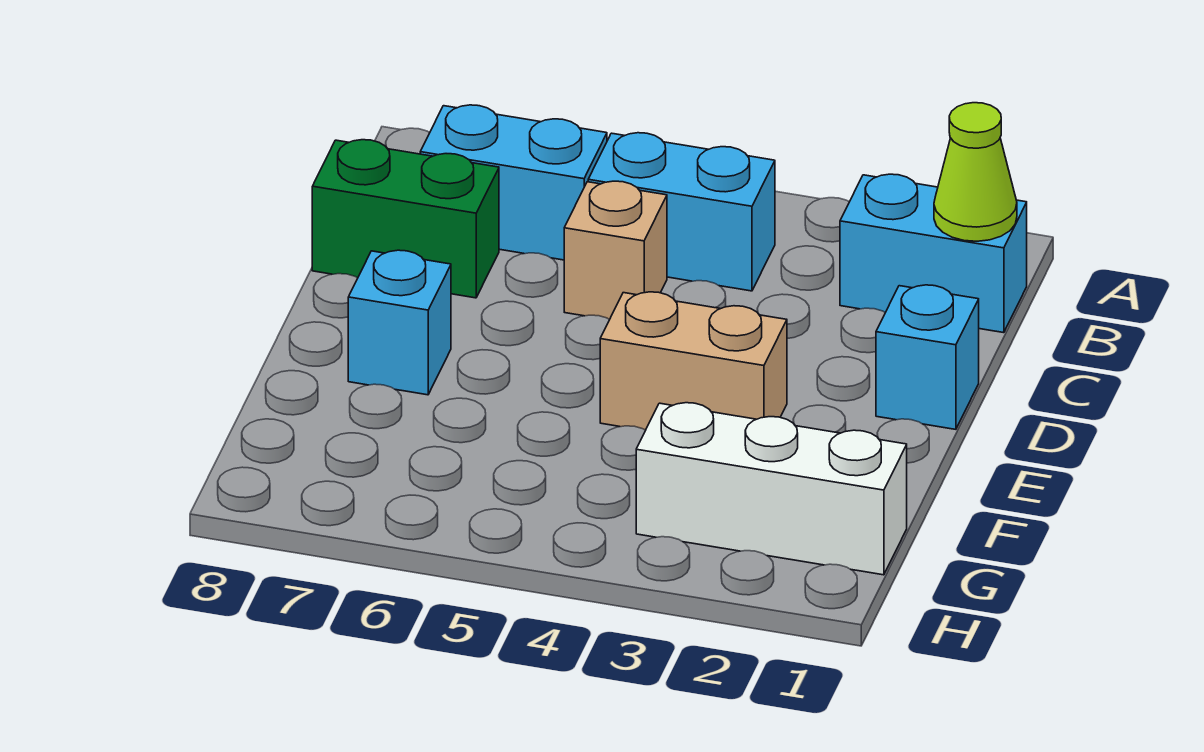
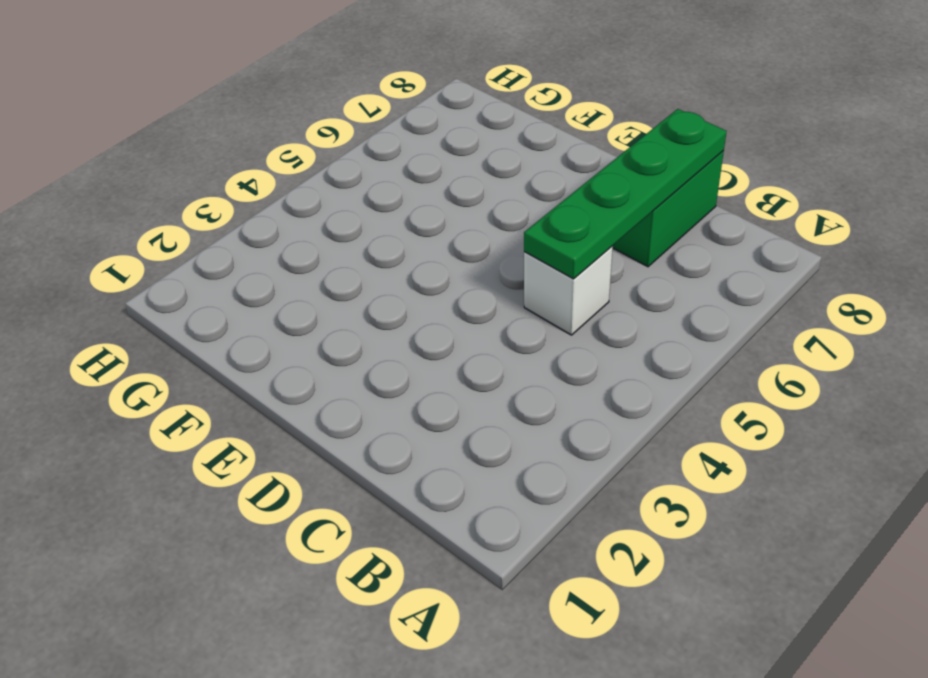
white 1x1 brick [524,246,613,335] -> tan 1x1 brick [564,181,667,319]
green 1x4 plate [524,109,727,279] -> none
none -> cyan 1x2 brick [840,174,1027,333]
none -> cyan 1x2 brick [588,133,775,291]

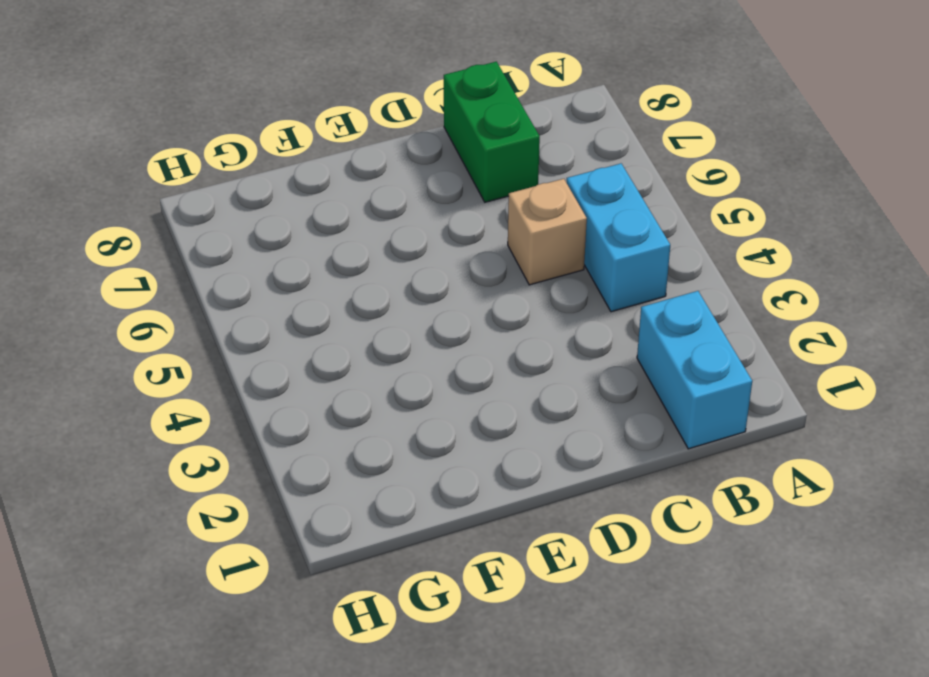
none -> cyan 1x2 brick [420,105,607,260]
none -> cyan 1x1 brick [876,285,979,429]

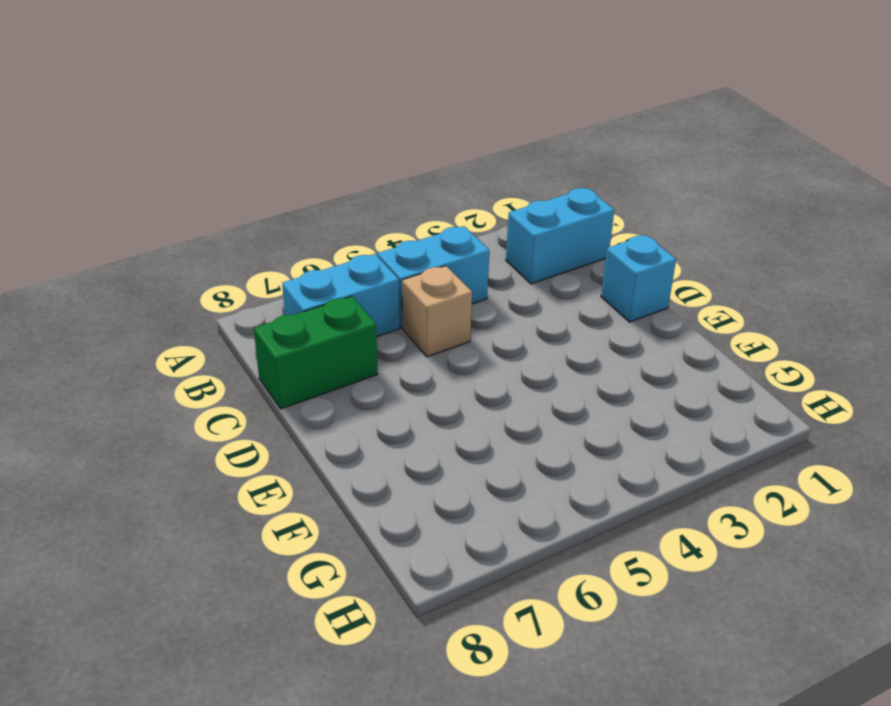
none -> tan 1x2 brick [600,292,787,430]
none -> cyan 1x1 brick [348,250,451,395]

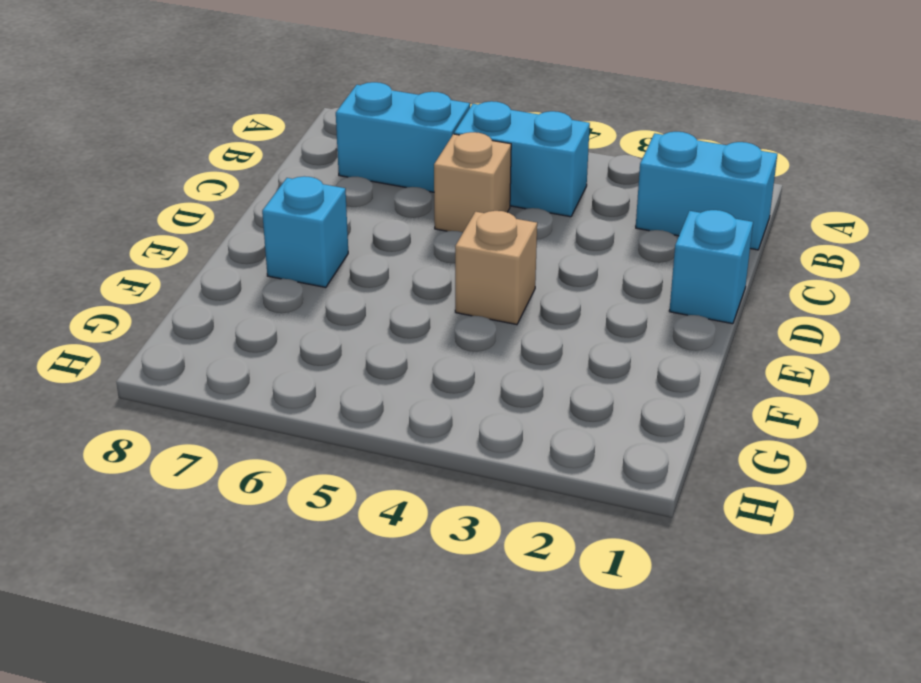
tan 1x1 brick [455,211,537,325] -> tan 1x2 brick [600,292,787,430]
none -> green 1x2 brick [312,140,499,298]
none -> white 1x3 brick [636,403,907,575]

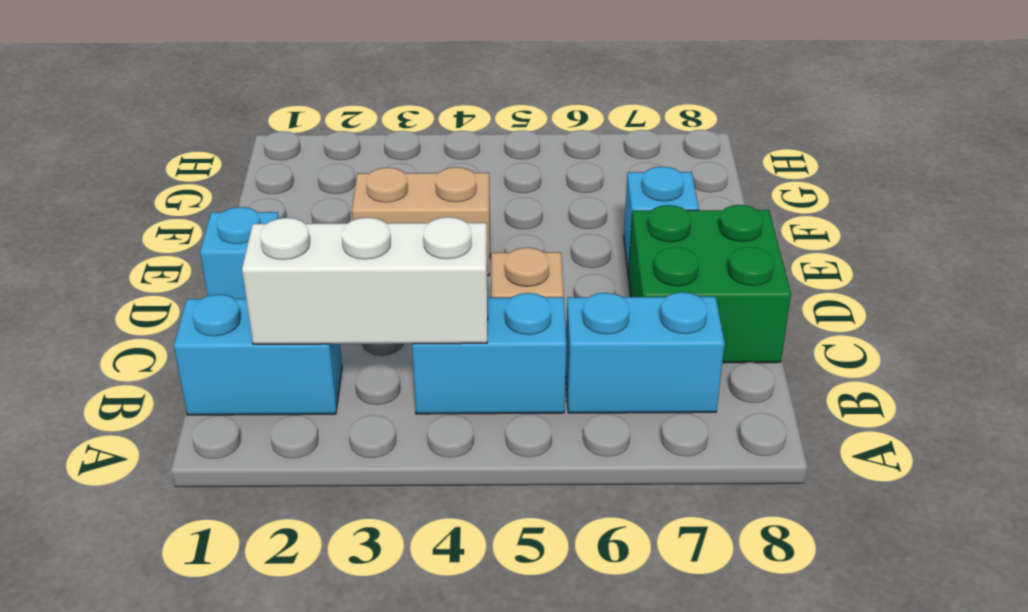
white 1x3 brick [242,217,488,344] -> white 1x3 brick moved to [636,403,907,575]
green 2x2 brick [628,205,791,363] -> green 1x2 brick [312,140,499,298]
none -> lime 1x1 cone [934,103,1017,241]

